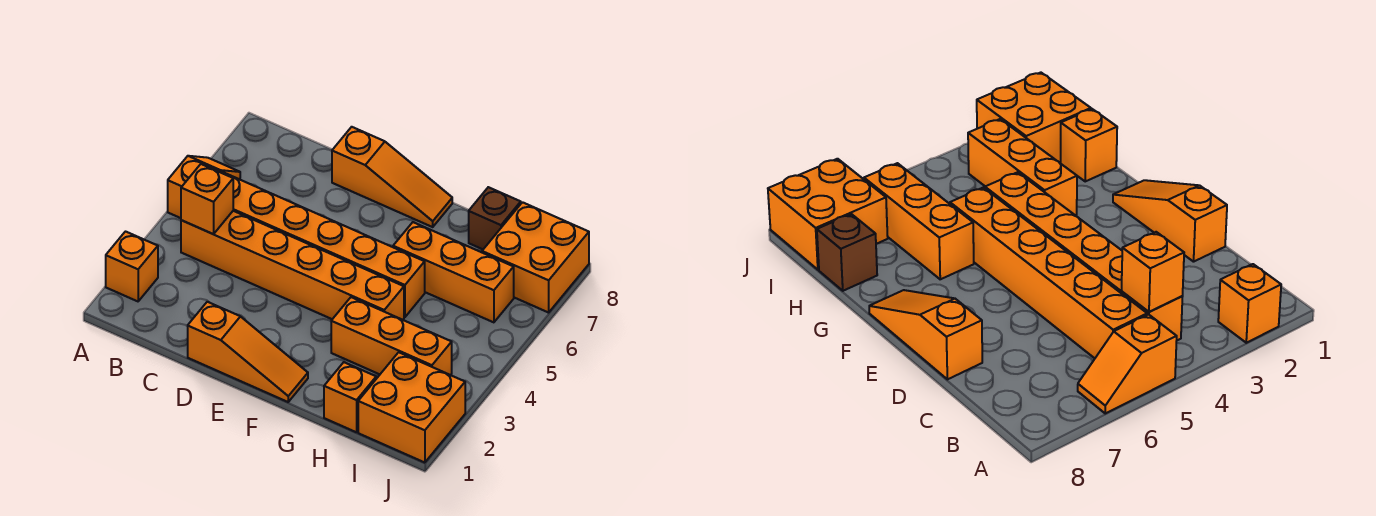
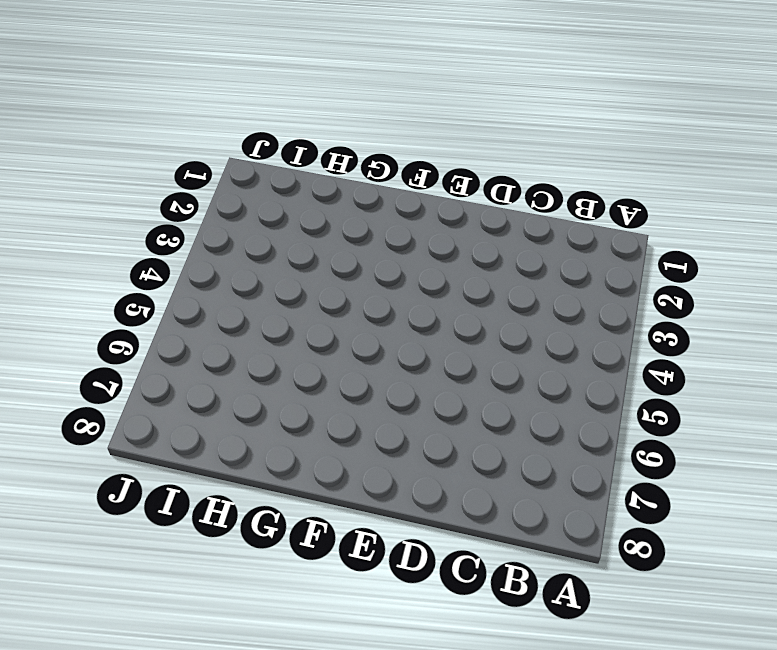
none -> orange 1x1 brick [106,232,158,301]
none -> orange 1x2 slope [168,156,240,218]
none -> orange 1x6 brick [181,211,404,320]

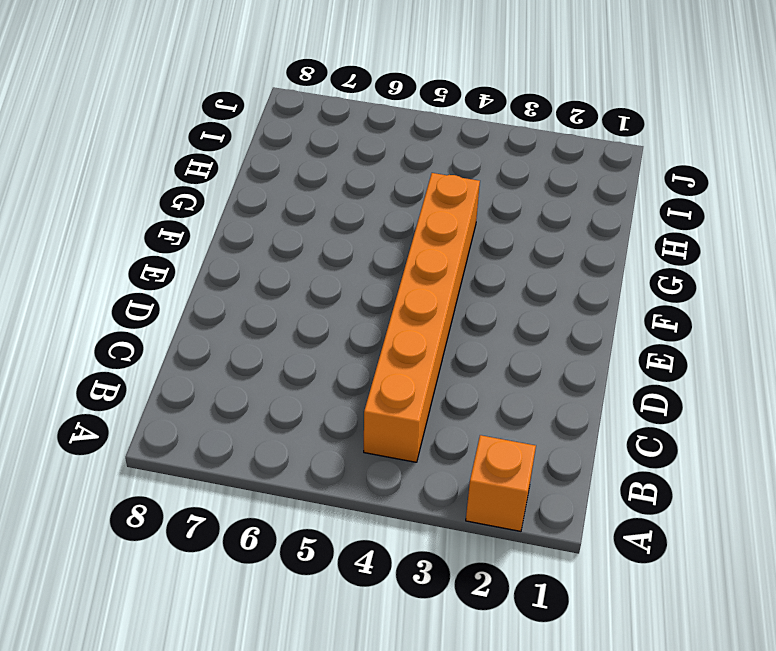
none -> orange 1x2 slope [168,156,240,218]
none -> orange 1x6 brick [221,172,425,317]
none -> orange 1x3 slope [188,302,308,402]

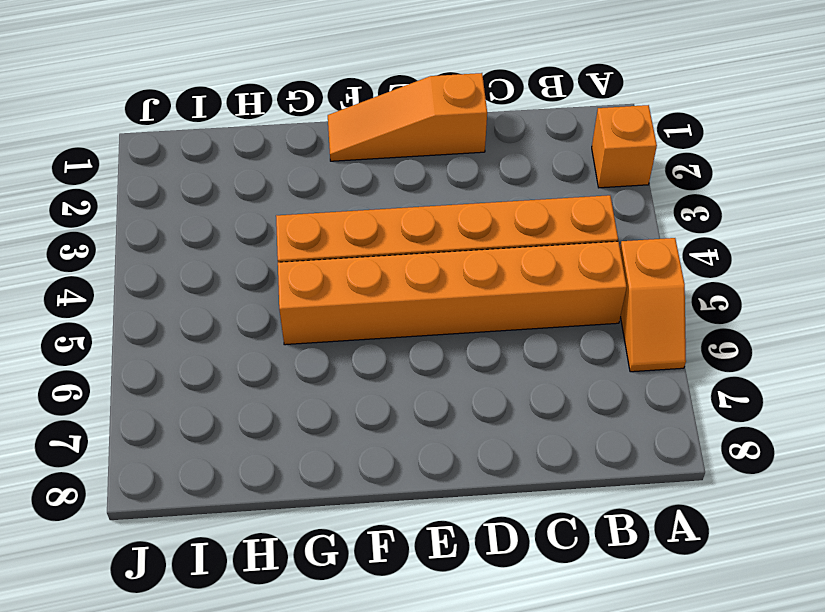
none -> orange 1x3 slope [332,127,452,227]
none -> orange 1x3 brick [331,297,452,375]
none -> orange 1x3 brick [393,222,514,322]

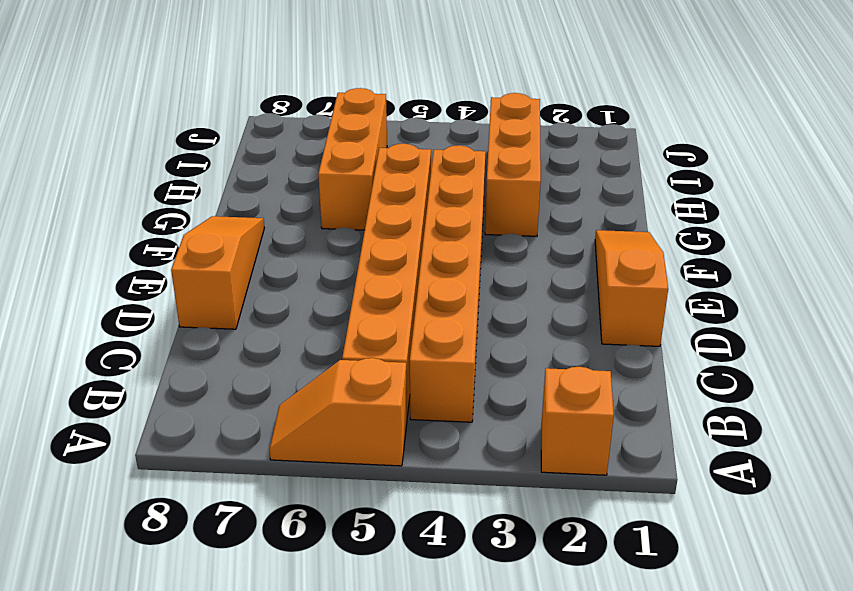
none -> orange 1x1 brick [324,362,376,432]
none -> brown 1x1 brick [469,187,521,249]
none -> orange 2x2 brick [358,352,465,463]

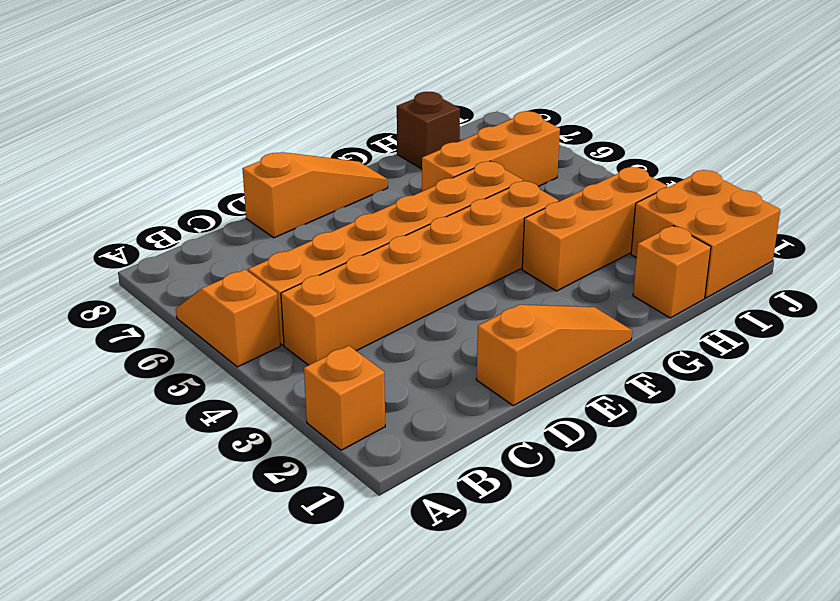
none -> orange 2x2 brick [482,202,589,313]
none -> orange 1x1 brick [181,164,233,234]

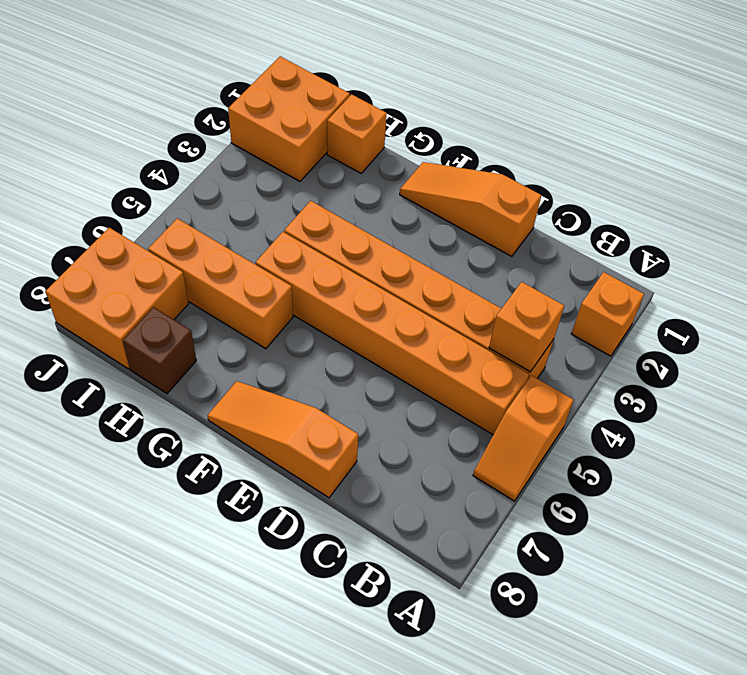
none -> orange 1x3 brick [331,297,452,375]

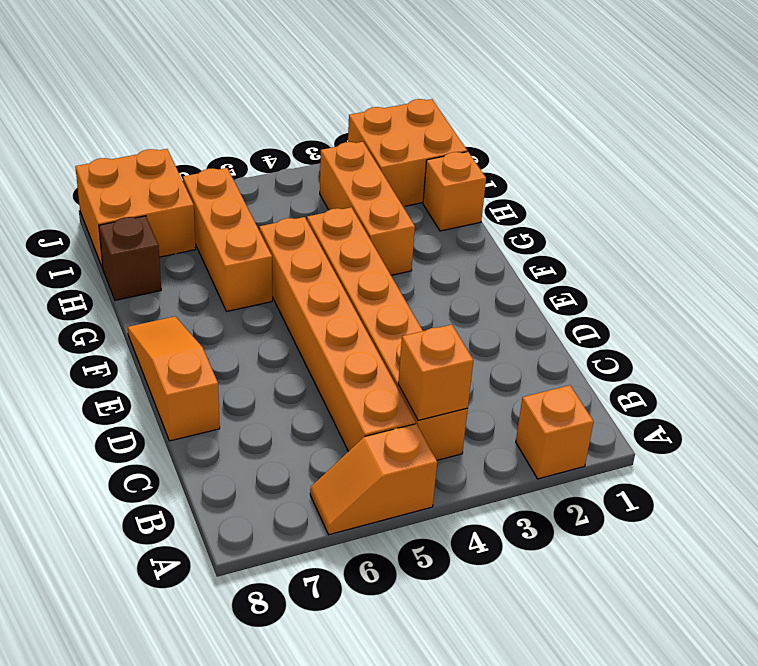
none -> orange 1x3 slope [188,302,308,402]

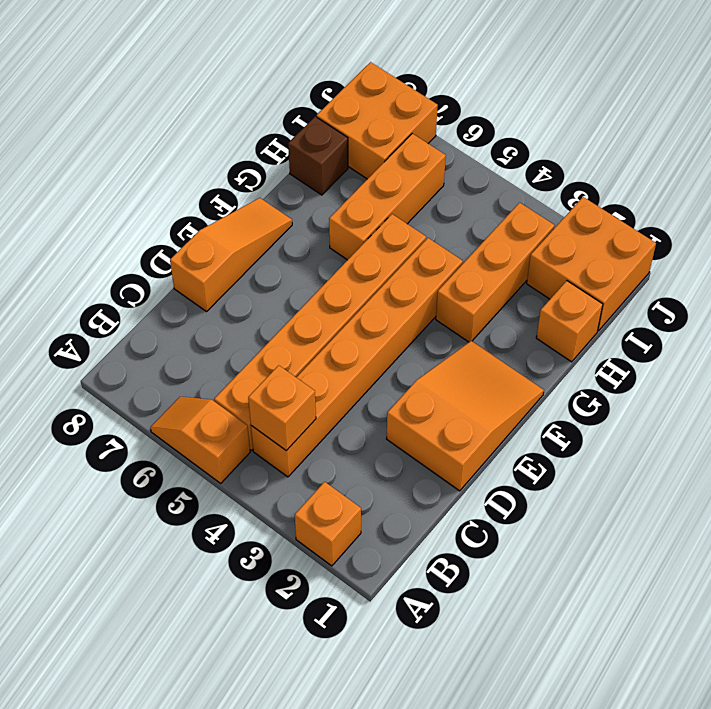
orange 2x3 slope [387,341,544,491] -> orange 1x3 slope [188,302,308,402]

